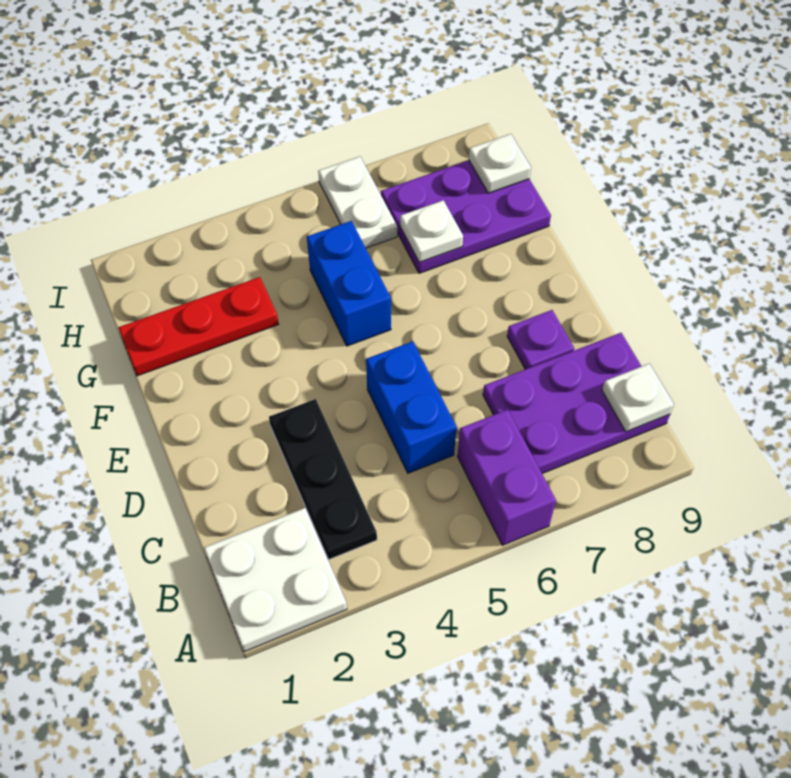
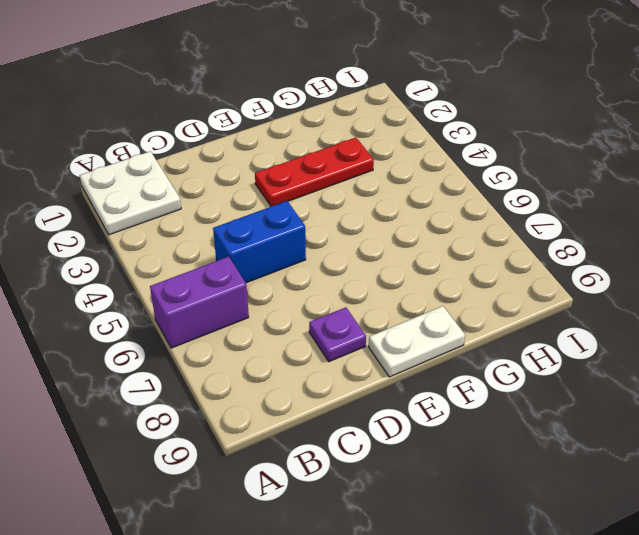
red 1x3 plate [255,138,374,206] -> red 1x3 plate turned to [118,277,279,376]
white 1x2 plate [369,306,465,377] -> white 1x2 plate moved to [318,156,397,248]
none -> black 1x3 plate [269,399,377,559]
none -> purple 2x3 plate [483,333,670,474]
none -> blue 1x2 brick [307,221,391,346]

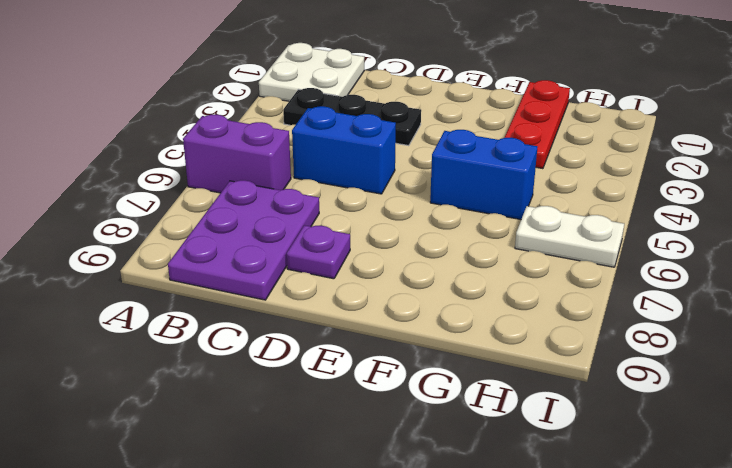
none -> purple 2x3 plate [381,160,551,273]
none -> white 1x1 plate [602,364,674,432]
none -> white 1x1 plate [400,200,463,262]

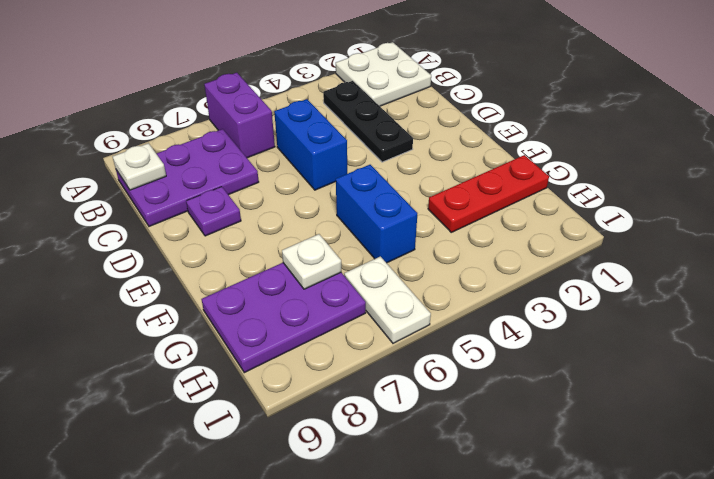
none -> white 1x1 plate [469,134,531,193]

